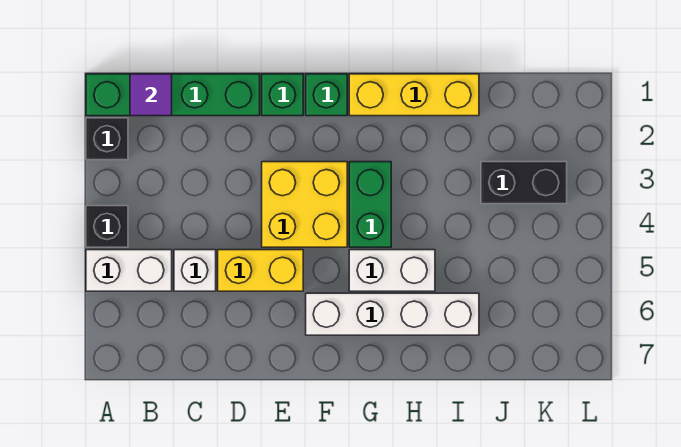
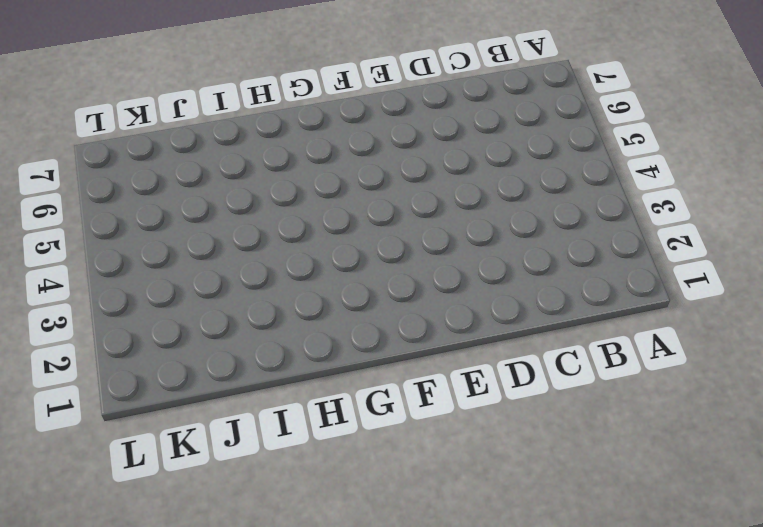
none -> green 1x4 brick [86,74,260,116]
none -> black 1x1 brick [86,118,128,160]
none -> black 1x1 brick [86,206,128,247]

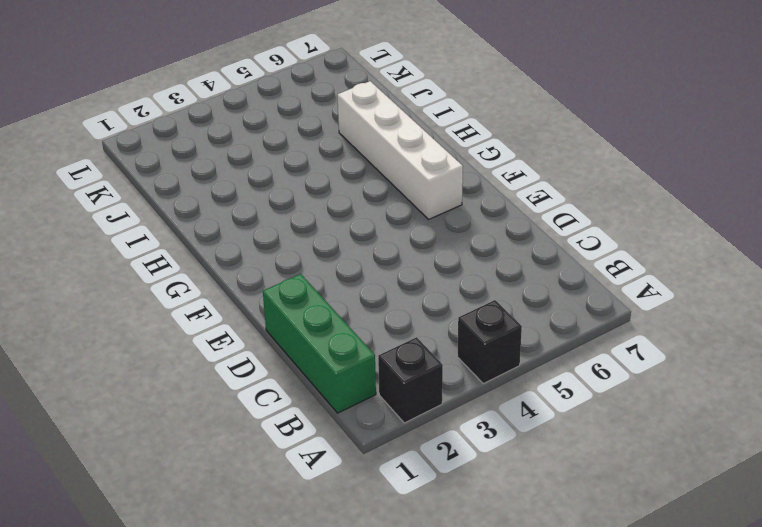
green 1x3 brick [263,274,376,413] -> green 1x4 brick [86,74,260,116]
none -> white 1x2 brick [86,250,172,291]
none -> white 1x1 brick [174,250,216,291]
none -> yellow 1x2 brick [218,250,303,291]

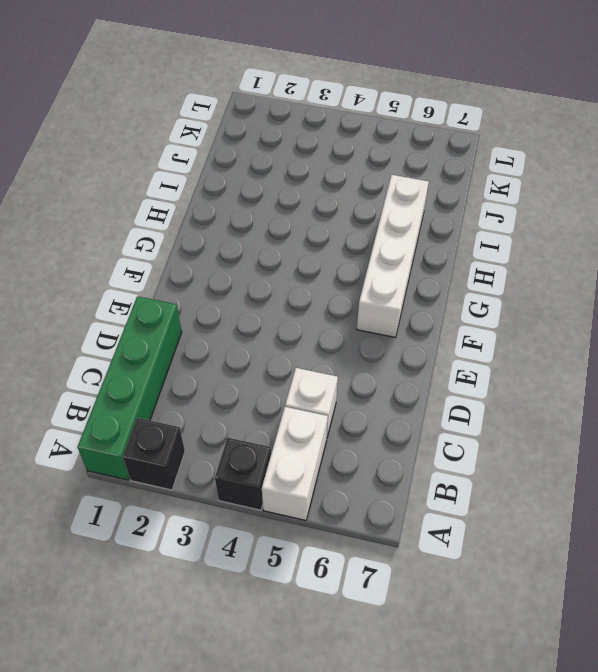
none -> yellow 1x2 brick [218,250,303,291]
none -> green 1x1 brick [262,74,303,116]
none -> yellow 2x2 brick [262,162,347,247]

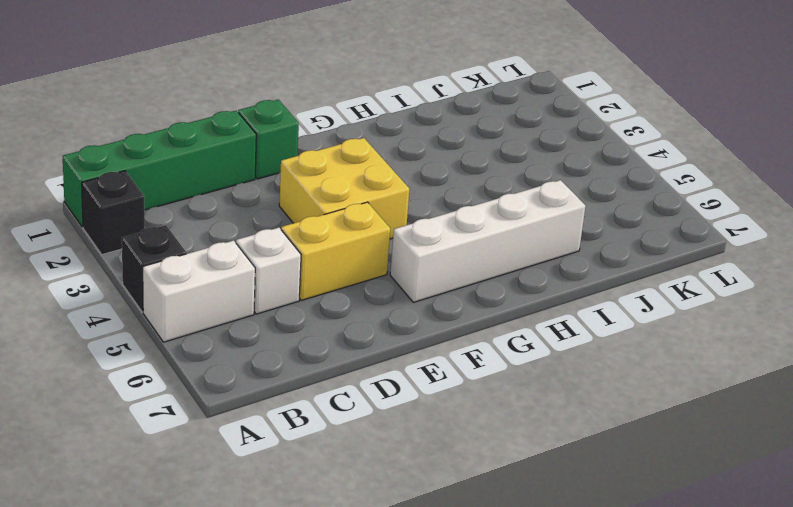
none -> green 1x1 brick [306,74,347,116]
none -> yellow 1x3 brick [349,74,479,116]
none -> green 1x2 brick [349,162,391,247]

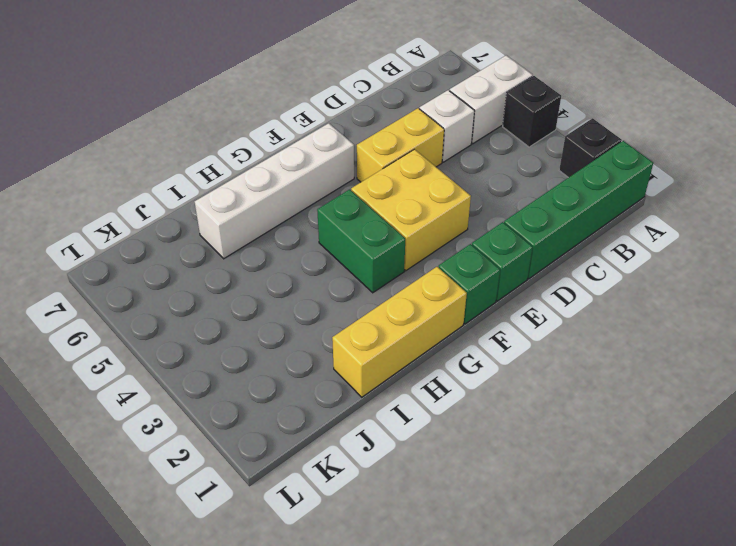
none -> white 1x2 brick [349,250,435,291]
none -> black 1x2 brick [481,162,567,204]
none -> purple 1x1 tile [130,74,172,116]

